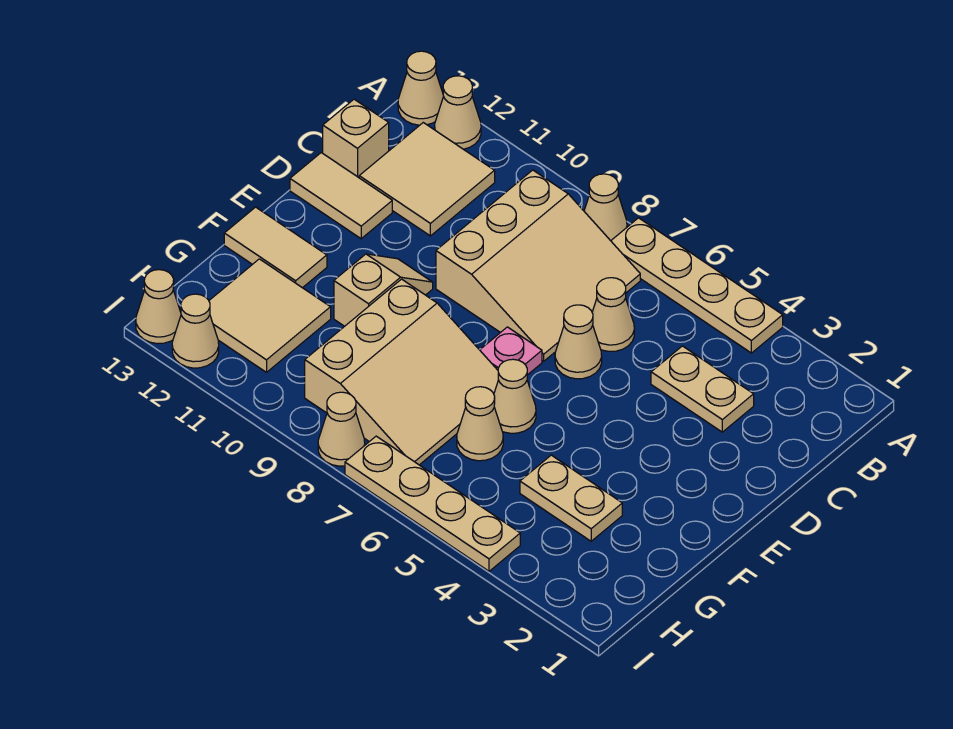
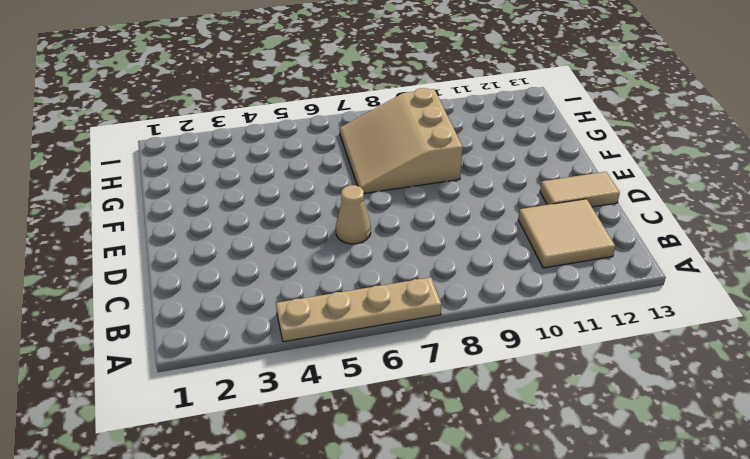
none -> tan 1x1 cone [584,174,627,241]
none -> tan 1x1 cone [435,76,481,149]
none -> tan 1x1 cone [398,51,444,125]

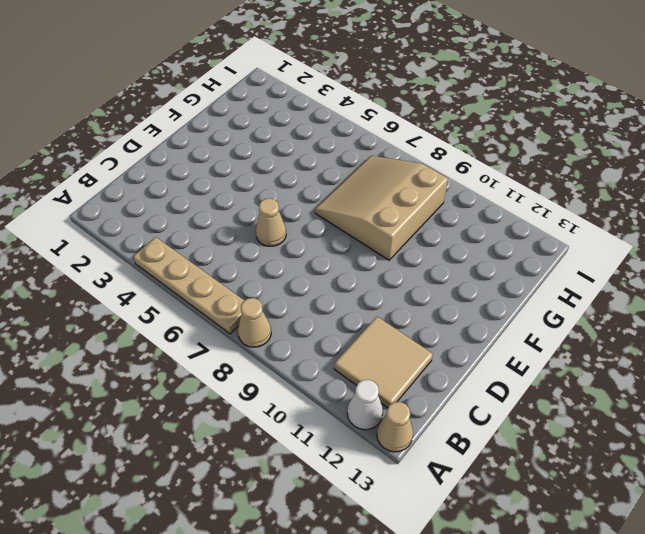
white 1x1 cone [347,380,383,430] -> tan 1x1 cone [435,76,481,149]
none -> tan 3x3 slope [436,170,640,361]
none -> tan 1x2 plate [651,346,754,432]
none -> tan 1x1 cone [592,278,634,351]

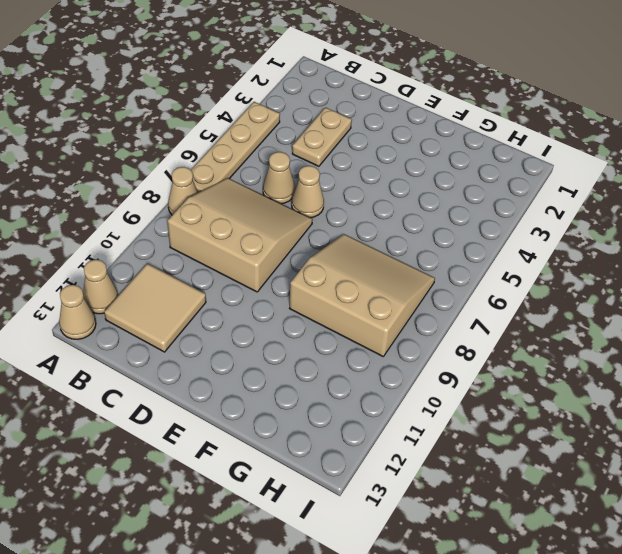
none -> tan 1x1 brick [323,99,389,178]
none -> tan 1x2 tile [290,153,392,239]
none -> pink 1x1 plate [480,327,542,375]

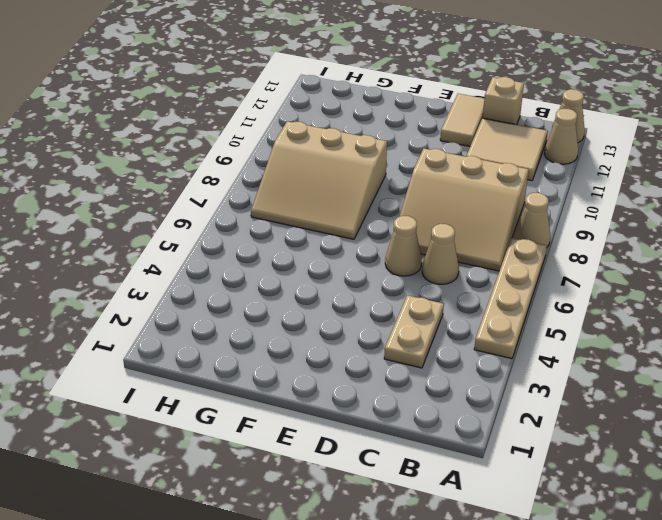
none -> pink 1x1 plate [480,327,542,375]
none -> tan 1x2 slope [334,254,433,326]
none -> tan 1x1 cone [494,359,536,433]

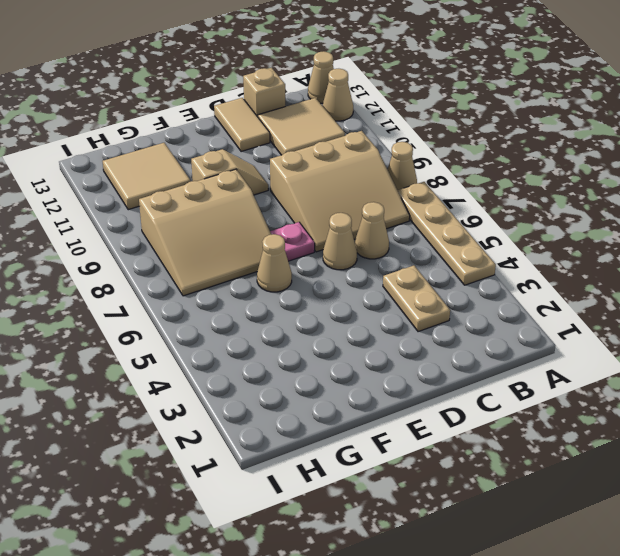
none -> tan 1x2 tile [224,207,327,288]
none -> tan 1x2 plate [520,455,622,541]
none -> tan 1x1 cone [457,387,503,461]

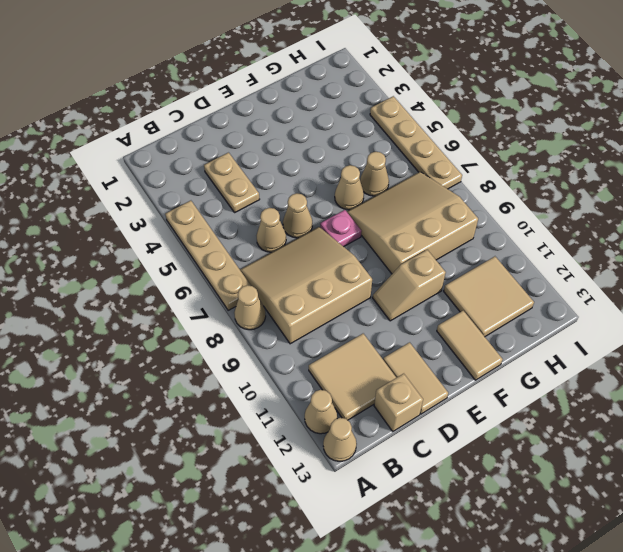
none -> tan 1x2 plate [520,455,622,541]
none -> tan 1x1 cone [318,392,365,466]
none -> tan 1x1 cone [172,294,219,368]

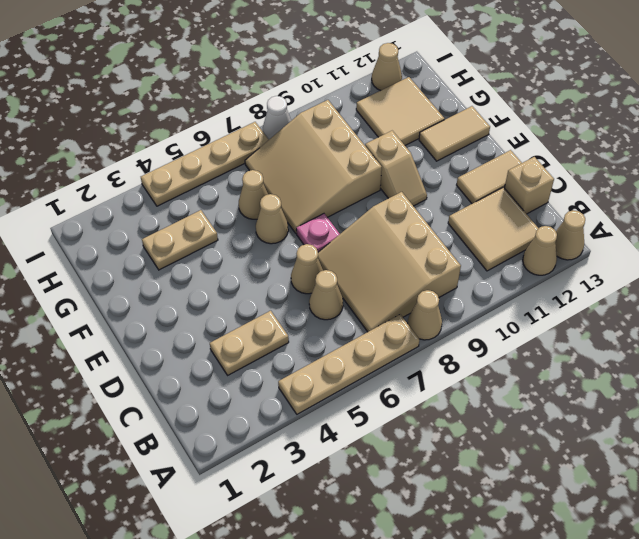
white 1x1 cone [263,96,291,139] -> tan 1x1 cone [318,392,365,466]
none -> tan 1x1 cone [136,270,181,344]

